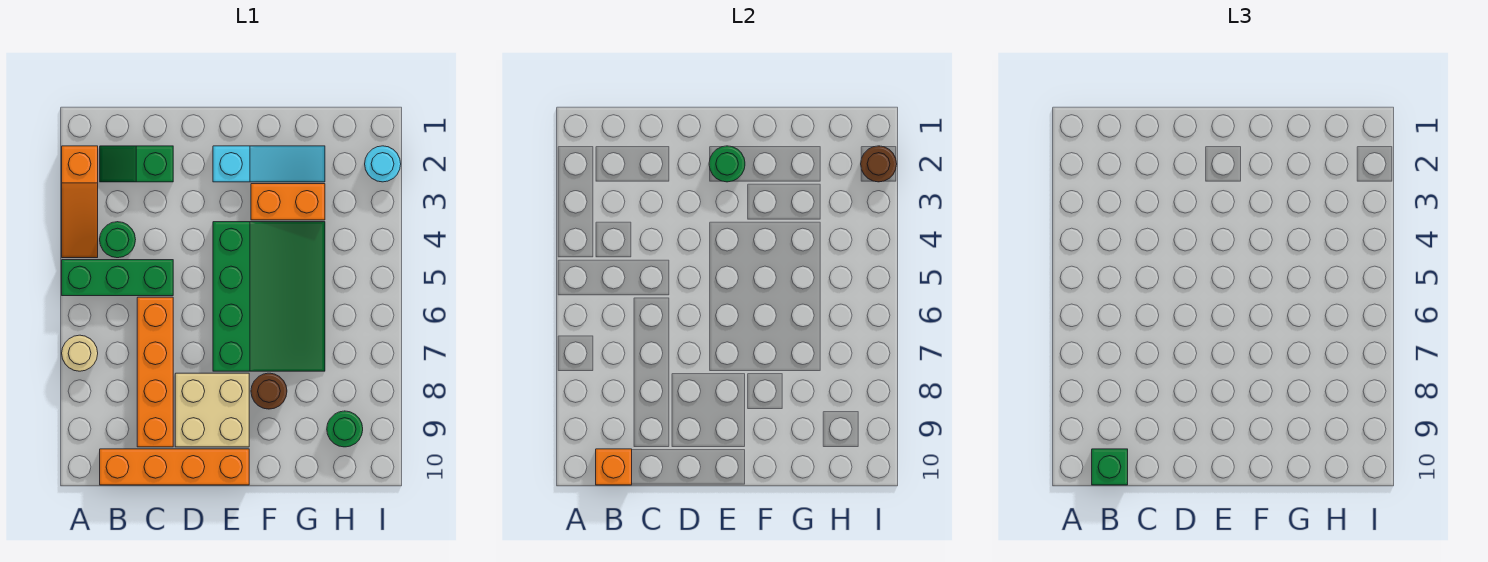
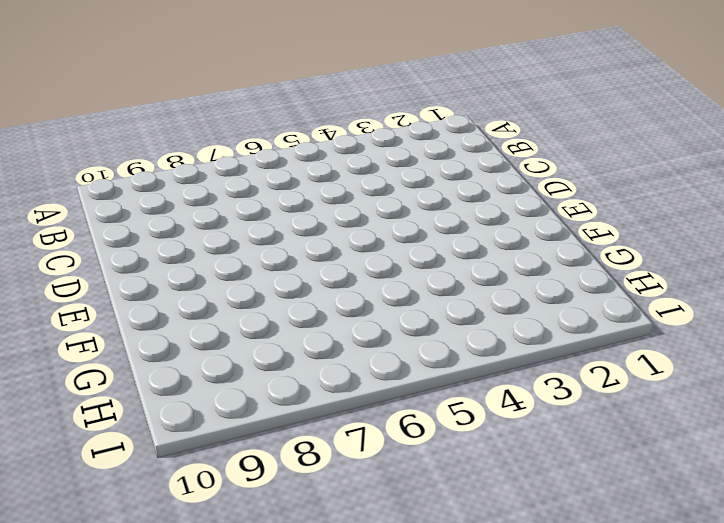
none -> orange 1x3 slope [62,146,98,258]
none -> green 1x3 brick [62,260,173,296]
none -> tan 1x1 round brick [62,335,98,371]

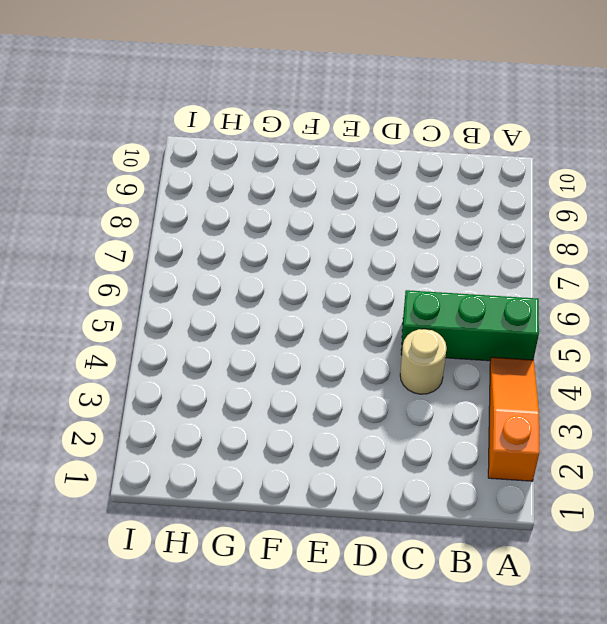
tan 1x1 round brick [400,329,447,394] -> tan 1x1 round brick moved to [62,335,98,371]
none -> green 1x2 slope [100,146,173,182]
none -> green 1x1 round brick [100,222,136,258]
none -> orange 1x4 brick [100,449,249,485]

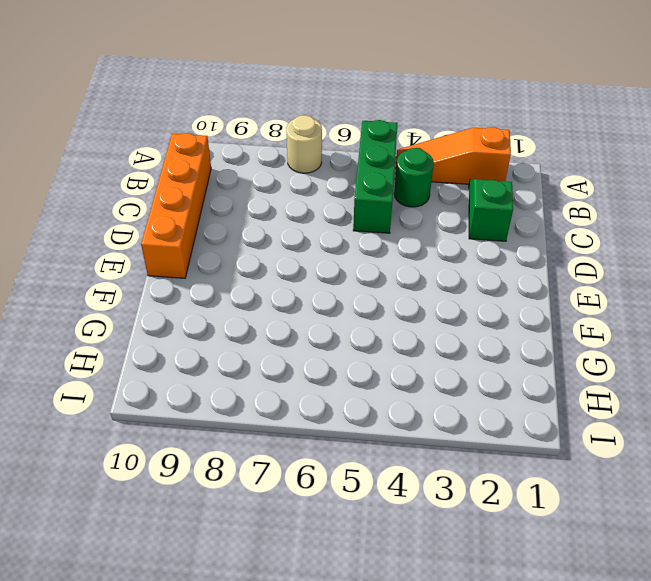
none -> orange 1x4 brick [137,297,173,447]
none -> tan 2x2 brick [175,373,249,447]
none -> cyan 1x3 slope [213,146,325,182]

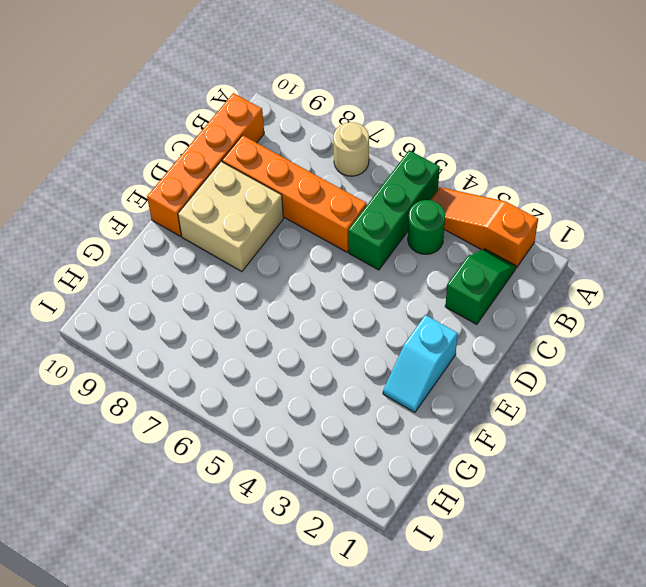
cyan 1x2 slope [383,315,458,412] -> cyan 1x3 slope [213,146,325,182]
none -> green 3x4 slope [213,222,325,371]
none -> orange 1x2 brick [251,184,325,220]
none -> brown 1x1 round brick [251,373,287,409]

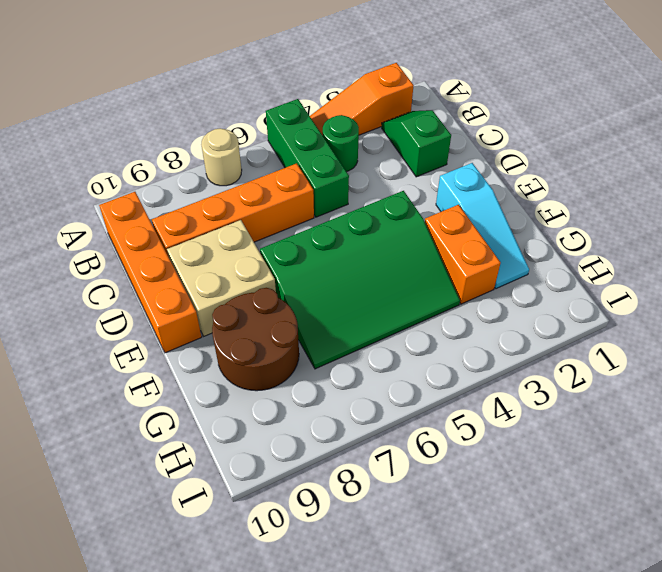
brown 2x2 round brick [212,288,299,391] -> brown 1x1 round brick [251,373,287,409]
none -> green 1x1 round brick [327,411,363,447]
none -> cyan 1x1 round brick [365,146,401,182]
none -> orange 1x1 brick [596,449,632,485]

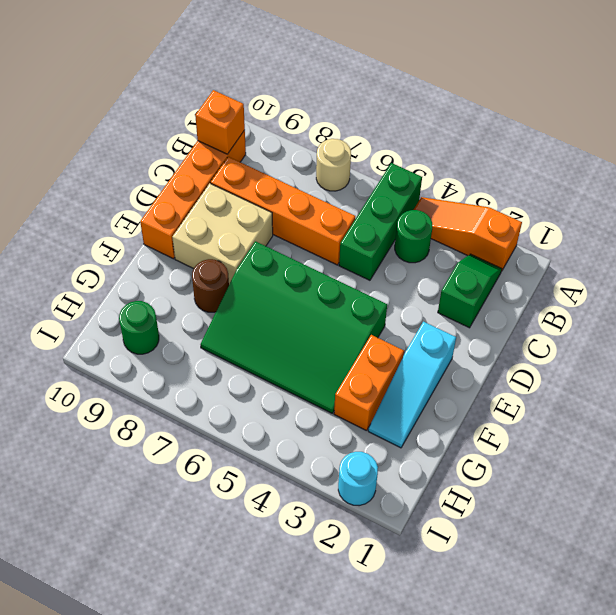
none -> green 1x1 round brick [709,146,745,182]
none -> brown 1x1 round brick [861,146,897,182]
none -> green 1x1 brick [1092,449,1128,485]

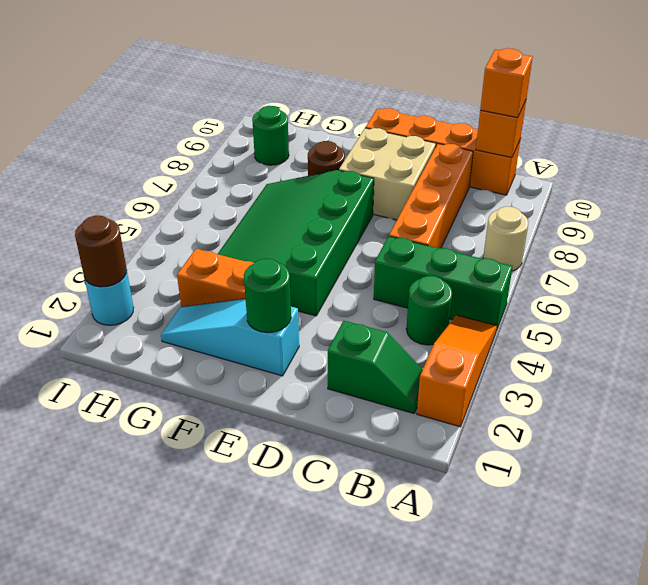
orange 1x1 brick [480,48,533,118] -> green 1x1 brick [1092,449,1128,485]

